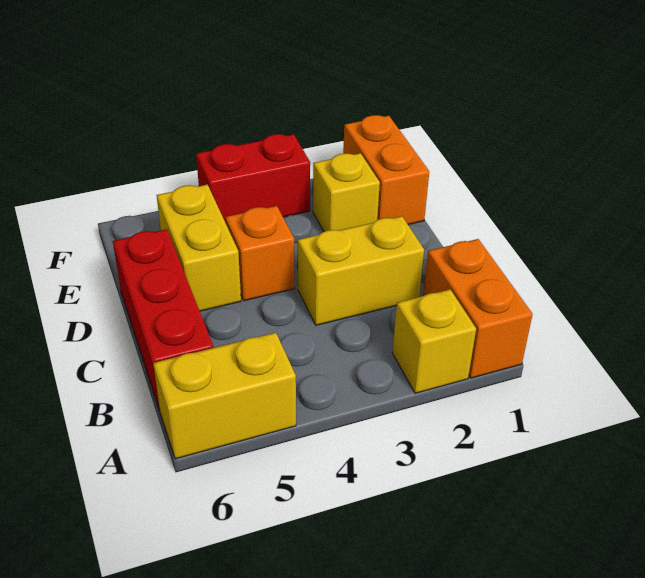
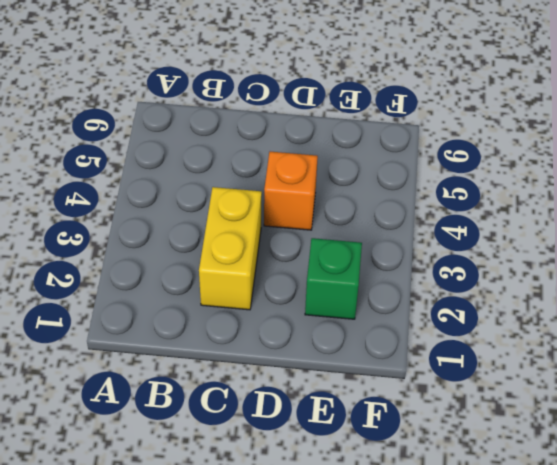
green 1x1 brick [305,238,362,319] -> yellow 1x1 brick [313,153,380,232]
none -> orange 1x2 brick [423,239,533,378]
none -> yellow 1x1 brick [393,289,476,393]

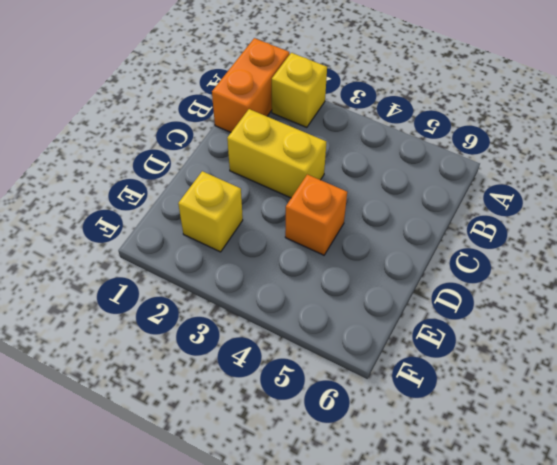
none -> yellow 1x2 brick [153,333,296,459]
none -> red 1x3 brick [113,229,213,410]

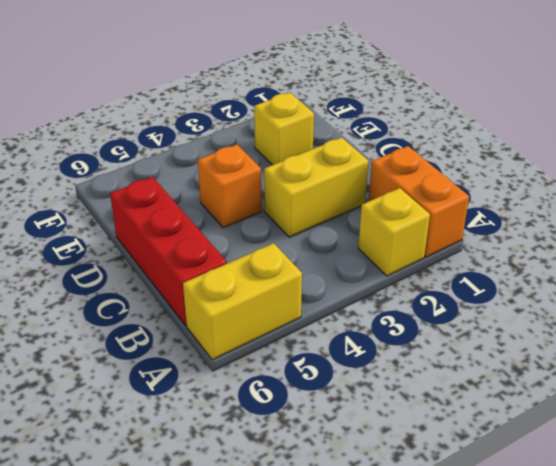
none -> yellow 1x2 brick [157,185,241,311]
none -> orange 1x2 brick [343,115,429,224]

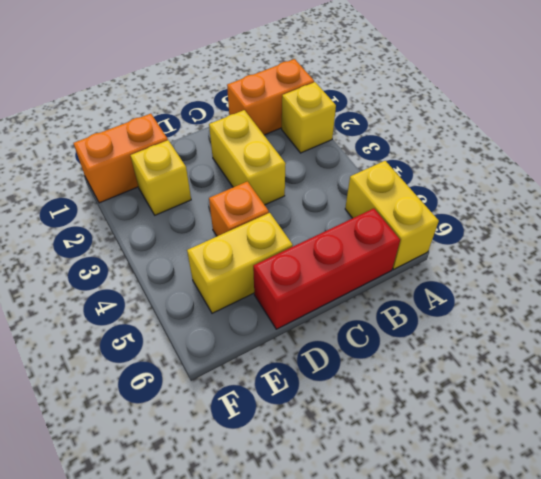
none -> red 1x2 brick [196,134,310,223]

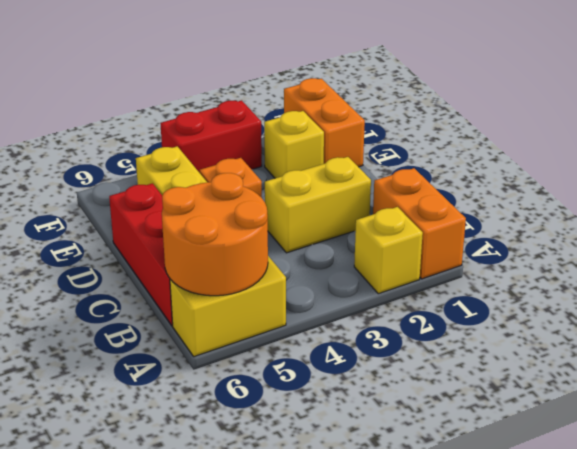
orange 2x2 round brick [162,173,268,296] -> none

